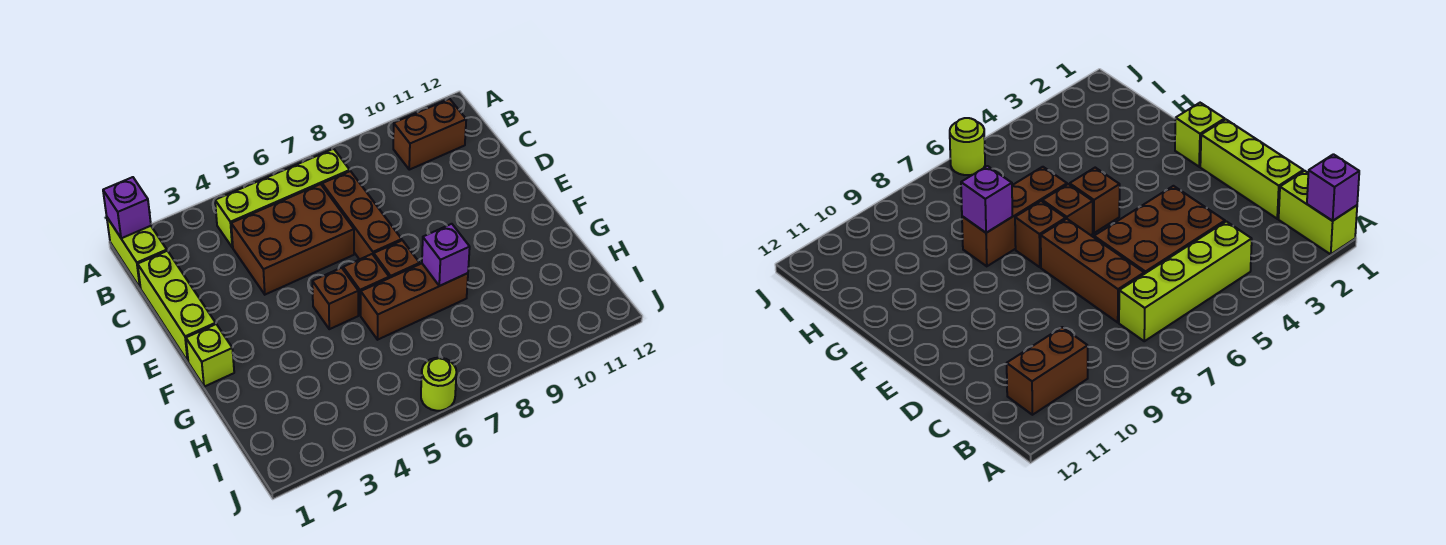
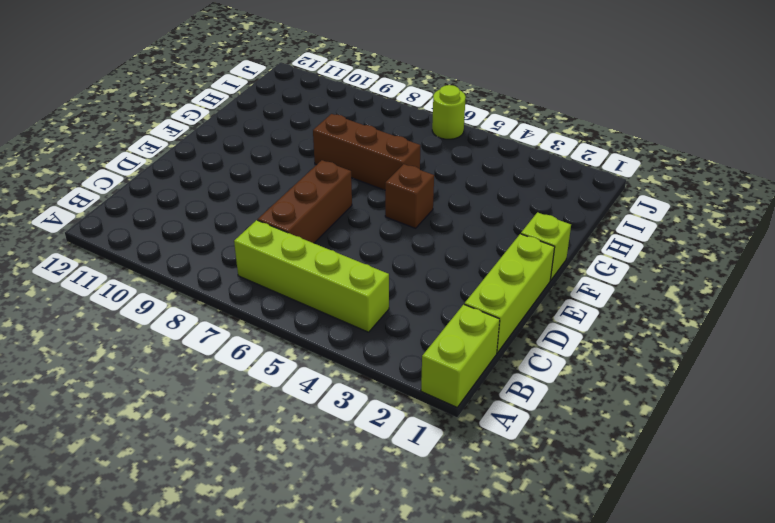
none -> brown 1x2 brick [393,99,466,170]
none -> brown 2x3 brick [231,184,354,295]
none -> brown 1x1 brick [343,254,389,315]

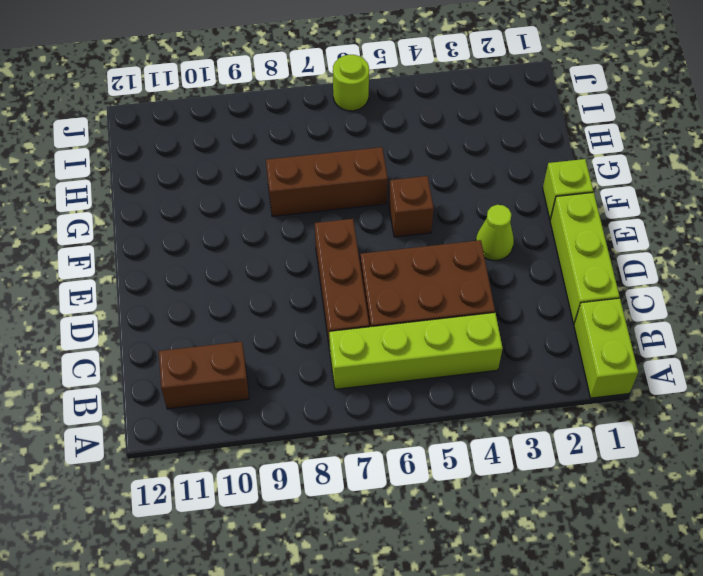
lime 1x1 cone [476,205,514,260] -> none
none -> brown 1x1 brick [343,254,389,315]
none -> brown 1x1 brick [374,240,420,278]
none -> purple 1x1 brick [103,177,151,238]

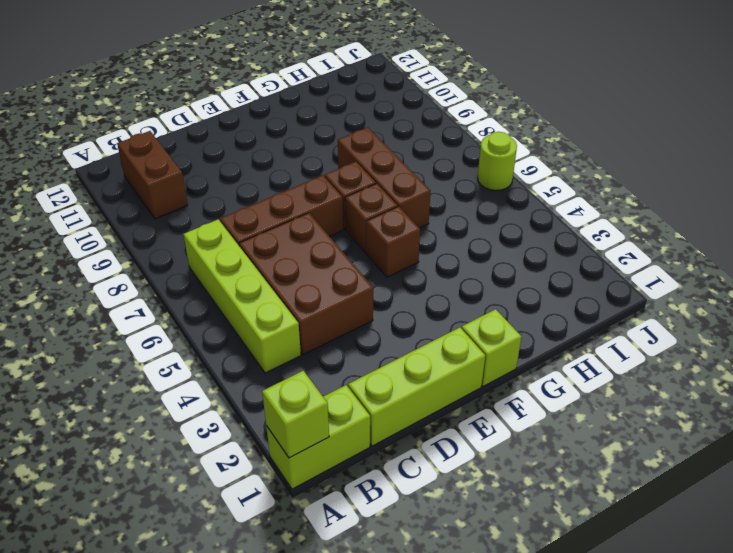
lime 1x1 brick [262,371,329,458] -> purple 1x1 brick [103,177,151,238]
none -> purple 1x1 brick [422,224,470,286]

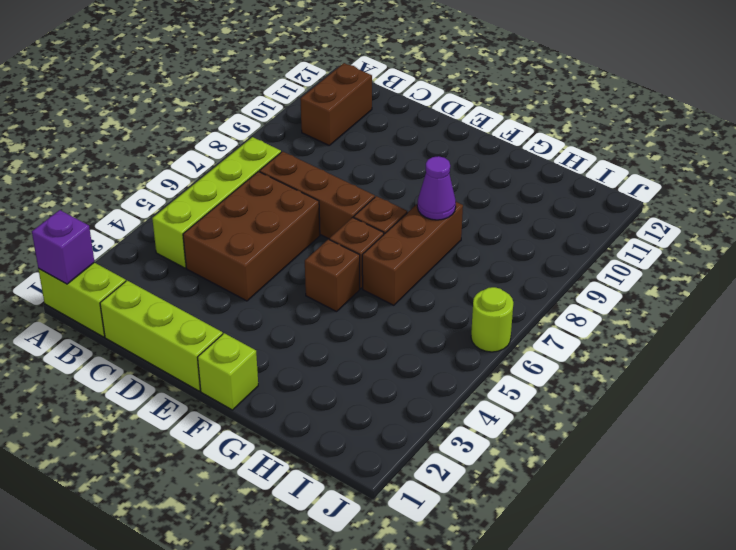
purple 1x1 cone [417,156,456,220] -> purple 1x1 brick [422,224,470,286]

